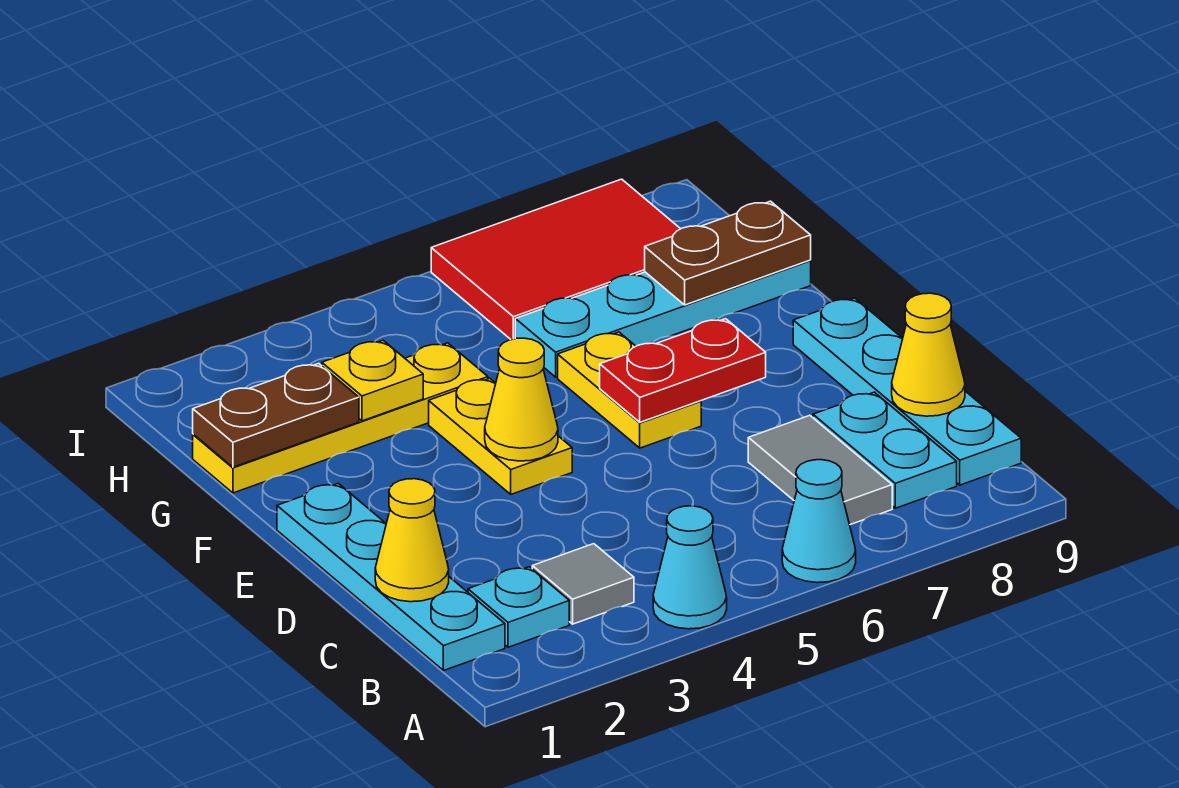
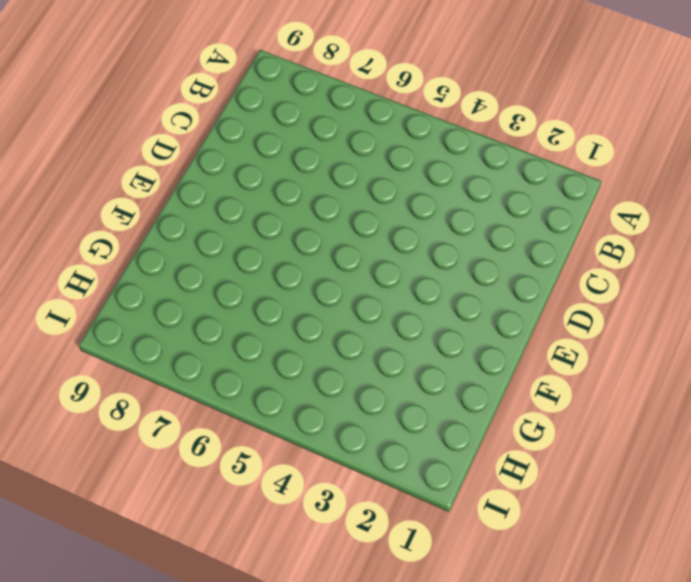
none -> cyan 1x1 cone [653,506,727,629]
none -> cyan 1x1 cone [782,460,856,583]
none -> cyan 1x4 plate [277,483,505,671]

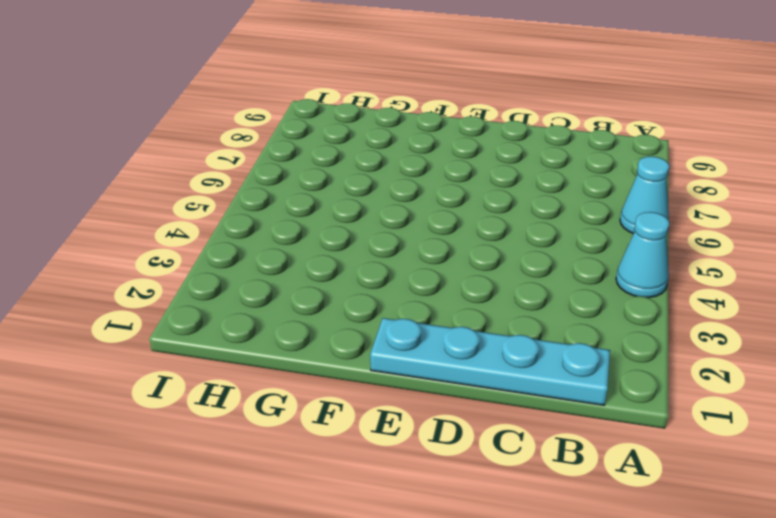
none -> cyan 1x1 plate [468,567,569,647]
none -> grey 1x1 tile [532,544,634,624]
none -> grey 1x2 tile [748,415,892,525]

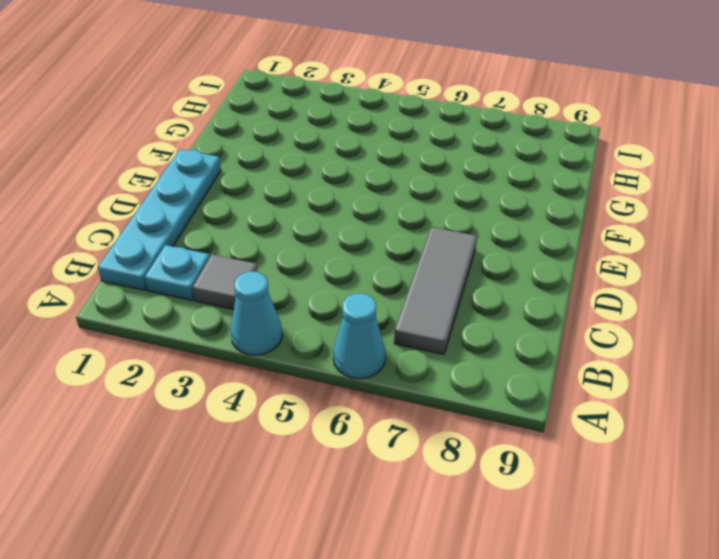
grey 1x3 tile [394,227,477,354] -> grey 1x2 tile [748,415,892,525]
none -> cyan 1x2 plate [813,392,957,508]
none -> cyan 1x4 plate [793,298,1021,485]
none -> yellow 1x2 plate [429,378,572,494]

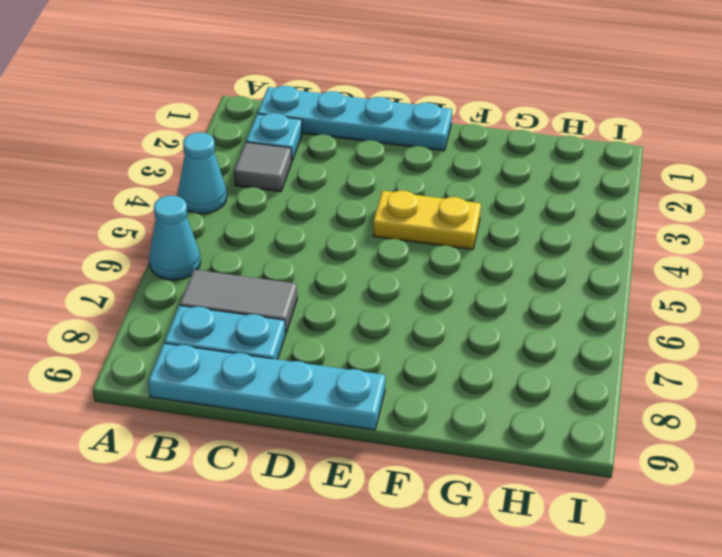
none -> yellow 1x2 plate [558,332,701,448]
none -> yellow 1x4 plate [193,343,488,493]
none -> cyan 1x4 plate [515,260,811,377]

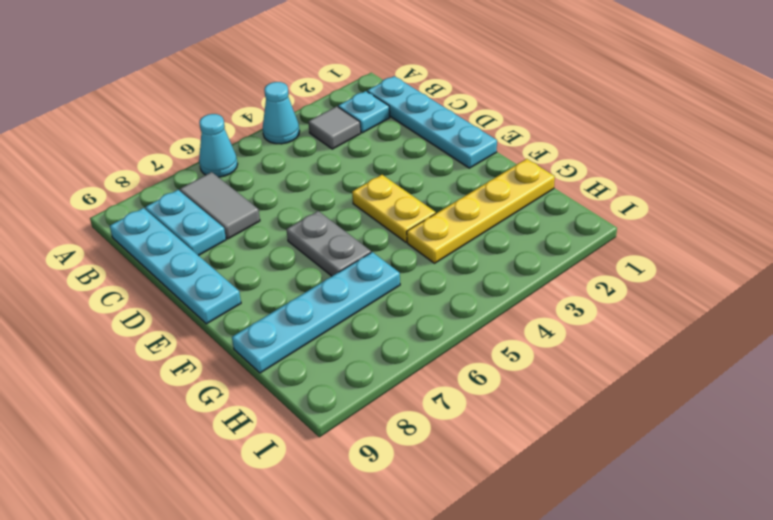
grey 1x2 plate [286,211,371,276] -> yellow 1x2 plate [558,332,701,448]
none -> red 2x3 tile [431,179,680,340]
none -> yellow 1x1 cone [375,479,449,602]
none -> yellow 1x1 cone [892,293,965,416]

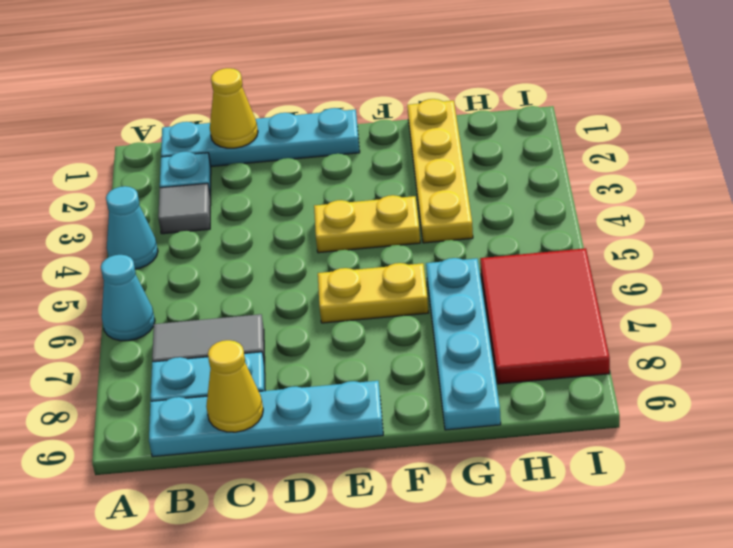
none -> yellow 1x1 cone [485,338,558,461]
none -> red 1x2 plate [600,319,766,422]
none -> brown 1x2 plate [193,364,359,467]

